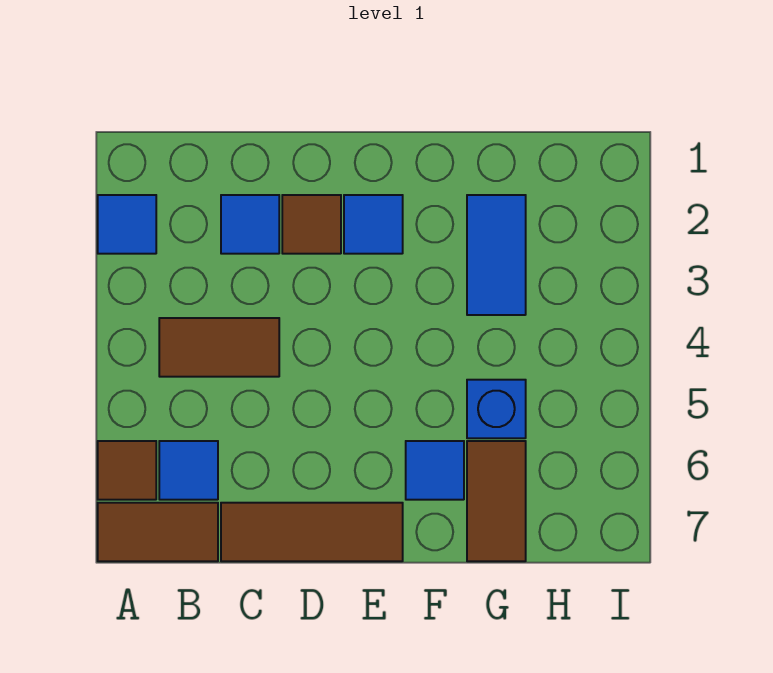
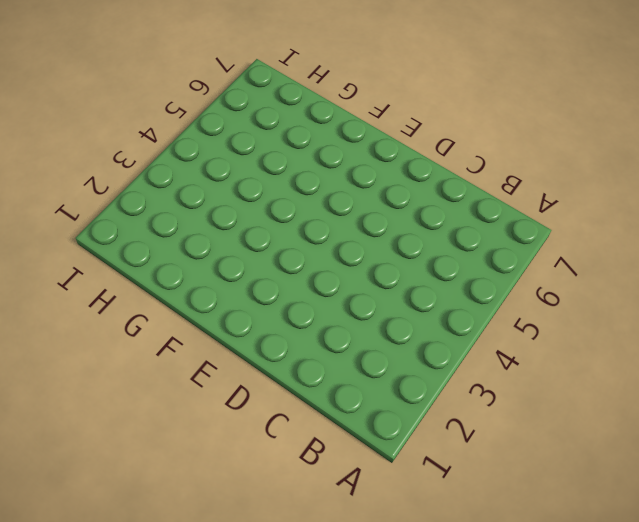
none -> blue 1x1 tile [98,195,156,254]
none -> brown 1x1 tile [98,441,156,500]
none -> brown 1x2 tile [98,503,218,561]

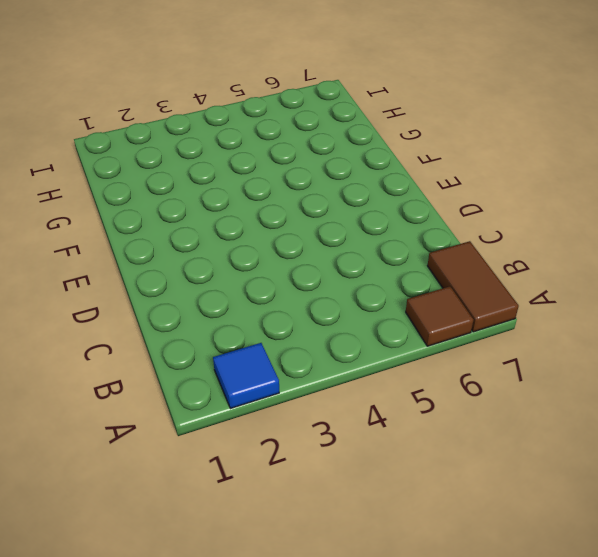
none -> brown 1x2 tile [159,318,279,377]
none -> blue 1x1 tile [159,441,218,500]
none -> blue 1x1 tile [221,195,279,254]

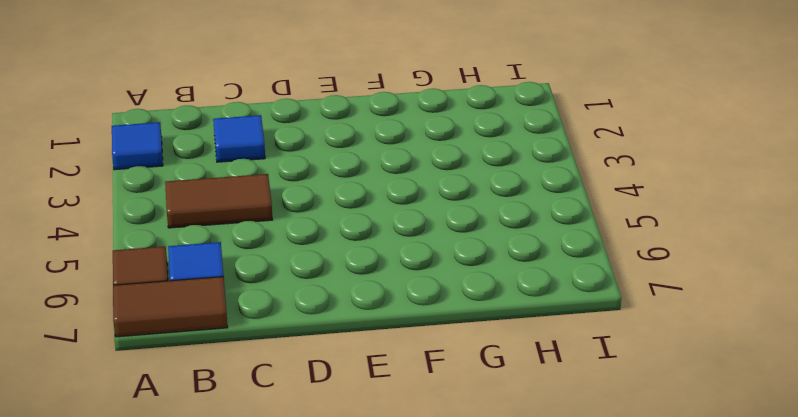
none -> brown 1x3 tile [221,503,403,561]
none -> brown 1x1 tile [282,195,341,254]
none -> blue 1x1 tile [344,195,403,254]

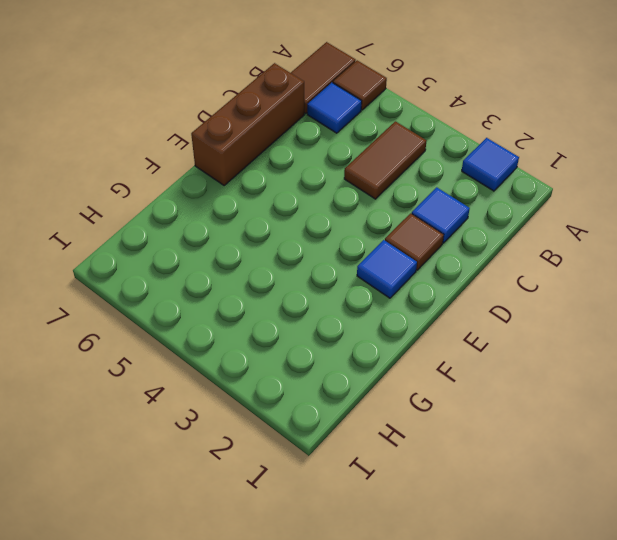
brown 1x3 brick [191,63,304,185] -> brown 1x3 tile [221,503,403,561]
none -> blue 1x1 tile [406,441,464,500]
none -> blue 1x2 tile [467,195,526,315]
none -> blue 1x1 brick [467,380,526,438]

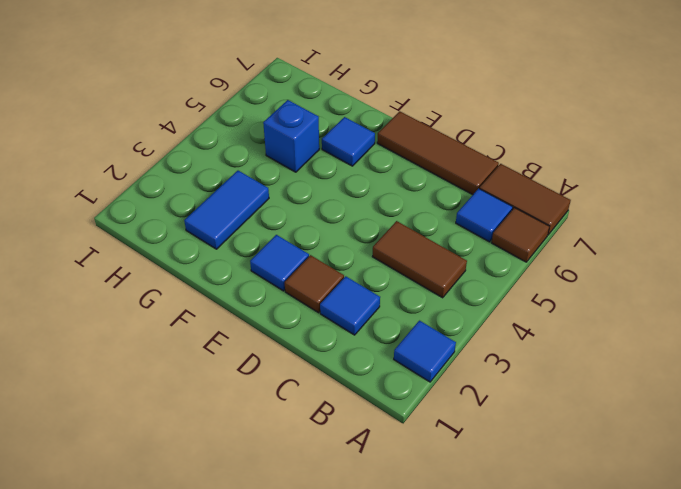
none -> brown 1x2 tile [467,441,526,561]

